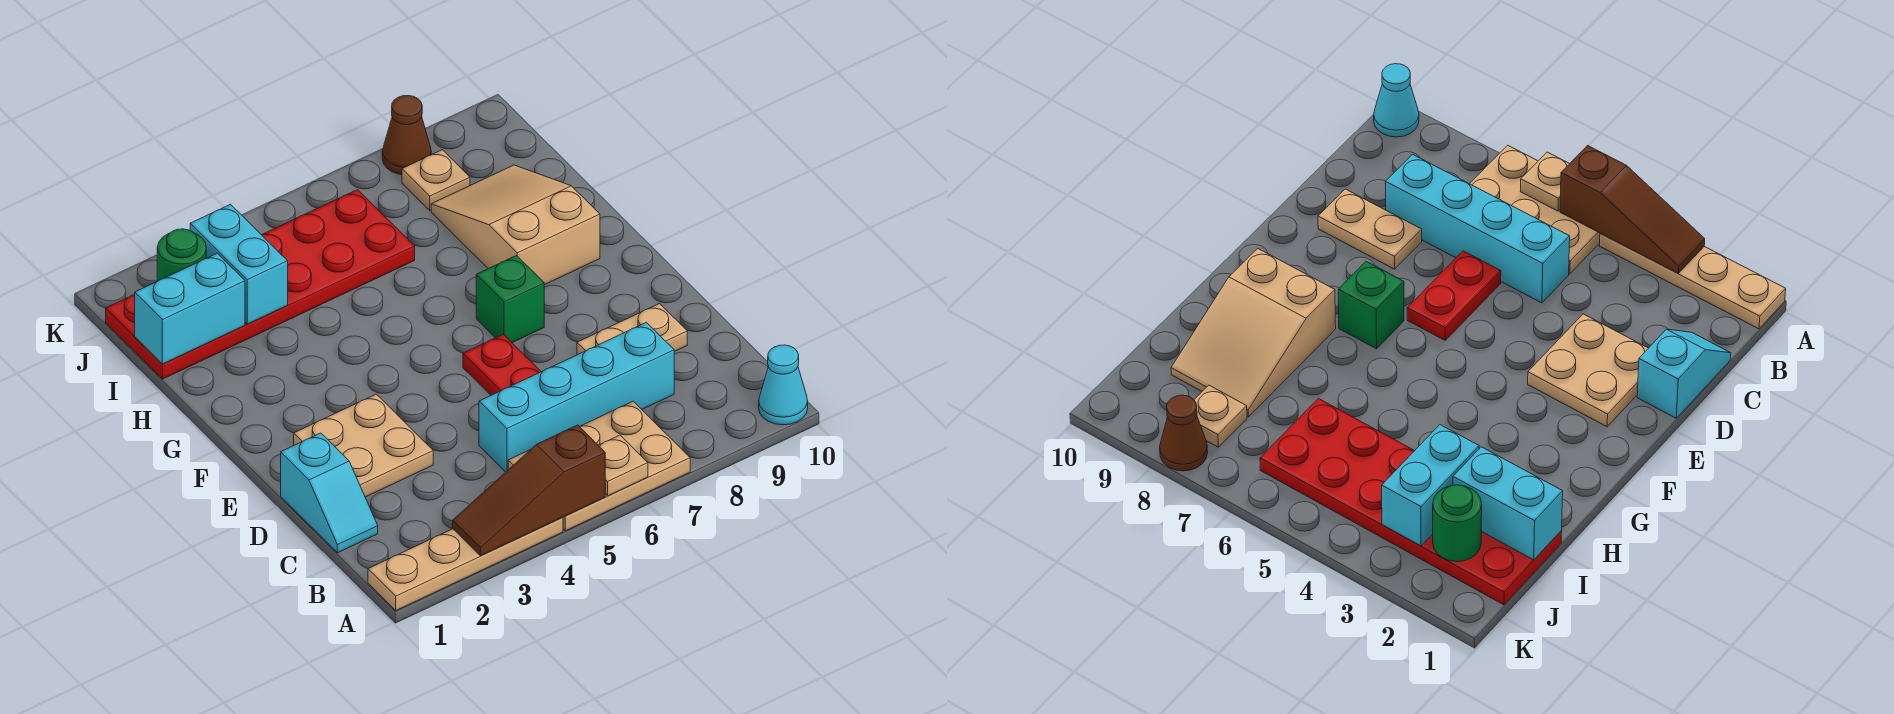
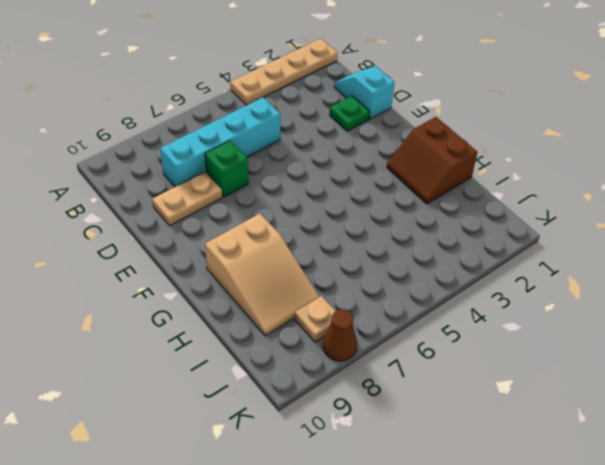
green 1x1 plate [330,96,370,131] -> tan 2x2 plate [294,394,433,497]
green 1x1 brick [205,141,248,197] -> green 1x1 brick moved to [476,256,544,343]
brown 2x2 slope [387,117,478,204] -> none
none -> tan 2x3 plate [508,401,690,531]
none -> cyan 1x1 cone [759,345,808,425]
none -> red 1x2 plate [463,334,541,395]

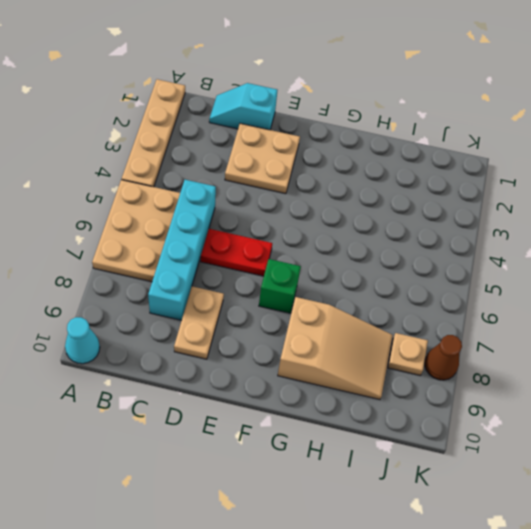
none -> red 2x6 plate [106,190,415,379]
none -> brown 1x3 slope [453,425,605,556]
none -> tan 1x1 plate [598,435,648,496]

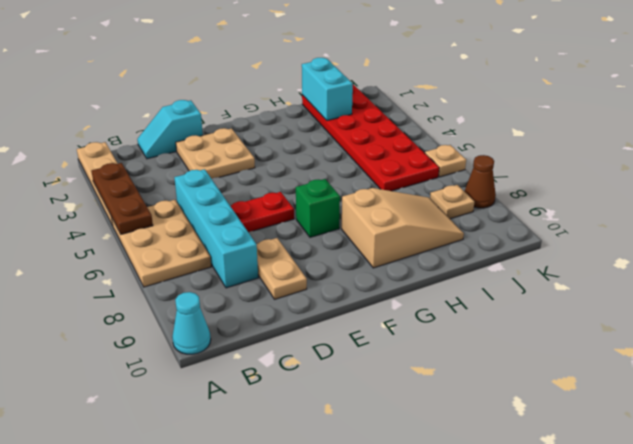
brown 1x3 plate [91,163,153,234] -> brown 1x3 slope [453,425,605,556]
tan 1x1 plate [425,145,466,177] -> tan 1x1 plate moved to [598,435,648,496]
none -> cyan 1x2 brick [190,204,288,324]
none -> green 1x1 round brick [157,229,206,281]

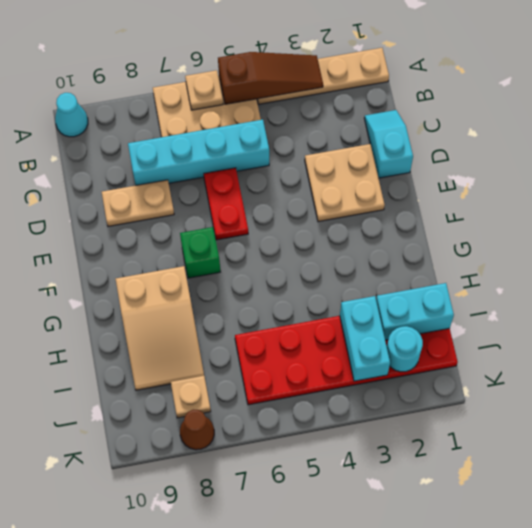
cyan 1x1 round brick [387,326,423,372] -> green 1x1 round brick [157,229,206,281]

